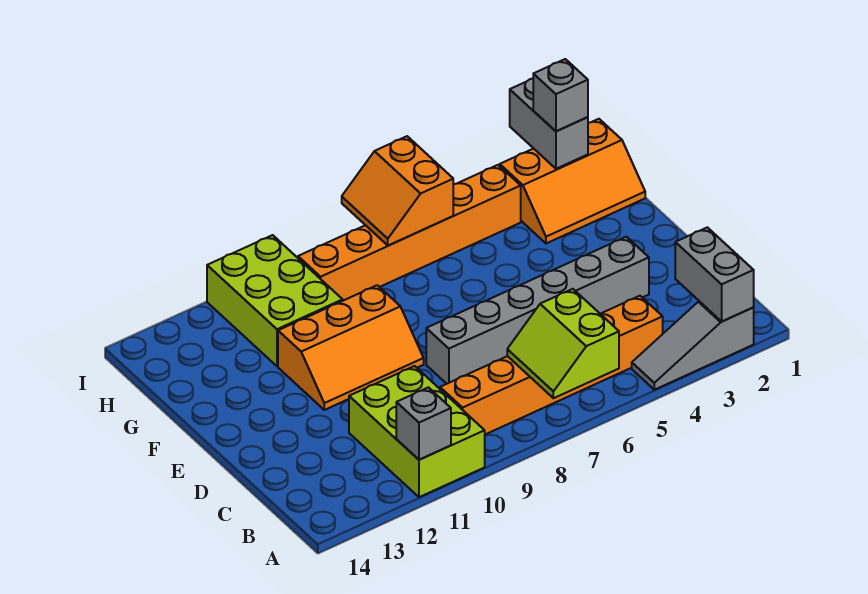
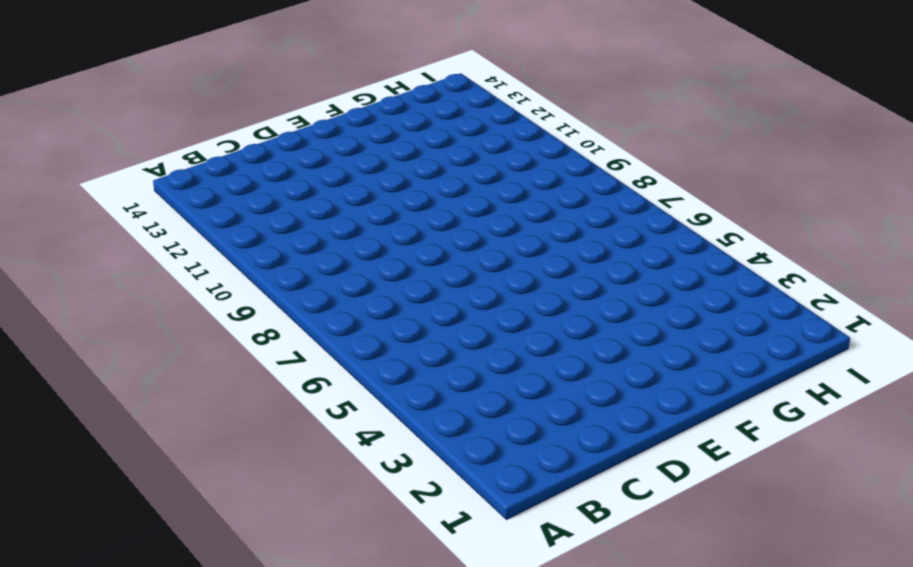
none -> grey 1x3 slope [632,301,754,390]
none -> lime 2x3 brick [349,366,485,497]
none -> orange 1x6 brick [440,296,663,434]

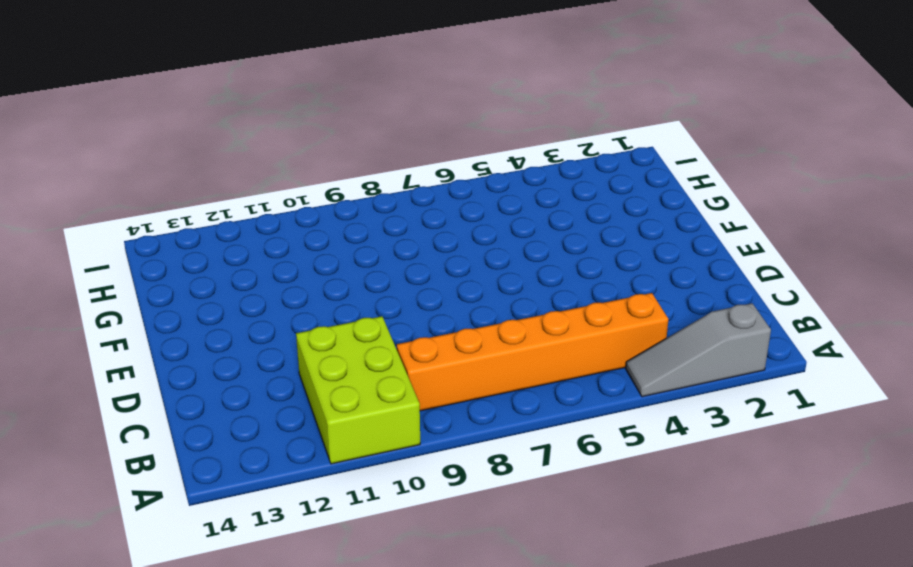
none -> grey 1x6 brick [426,237,649,384]
none -> orange 2x3 slope [278,285,424,410]
none -> orange 2x3 slope [500,119,645,243]

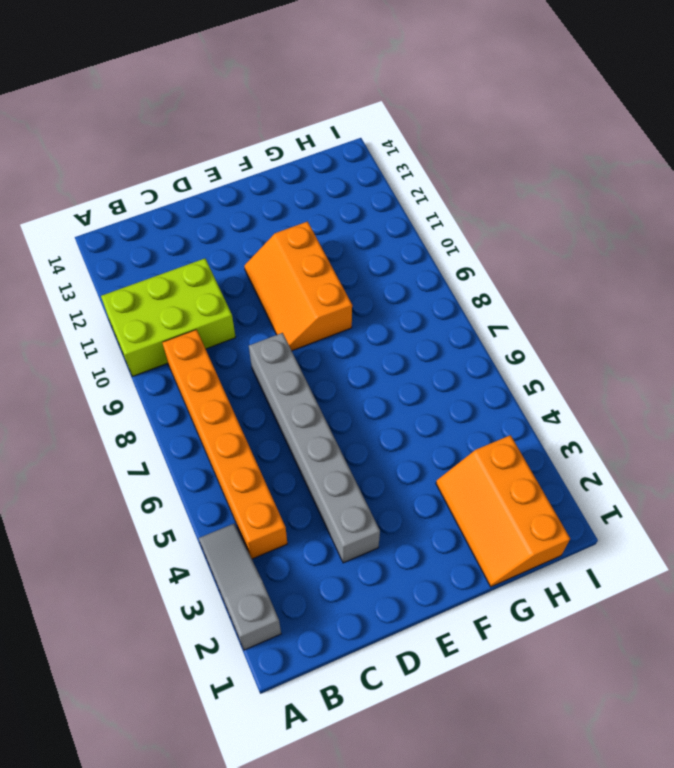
none -> lime 2x3 brick [207,235,343,366]
none -> orange 1x6 brick [298,165,521,301]
none -> grey 1x2 brick [675,227,754,321]

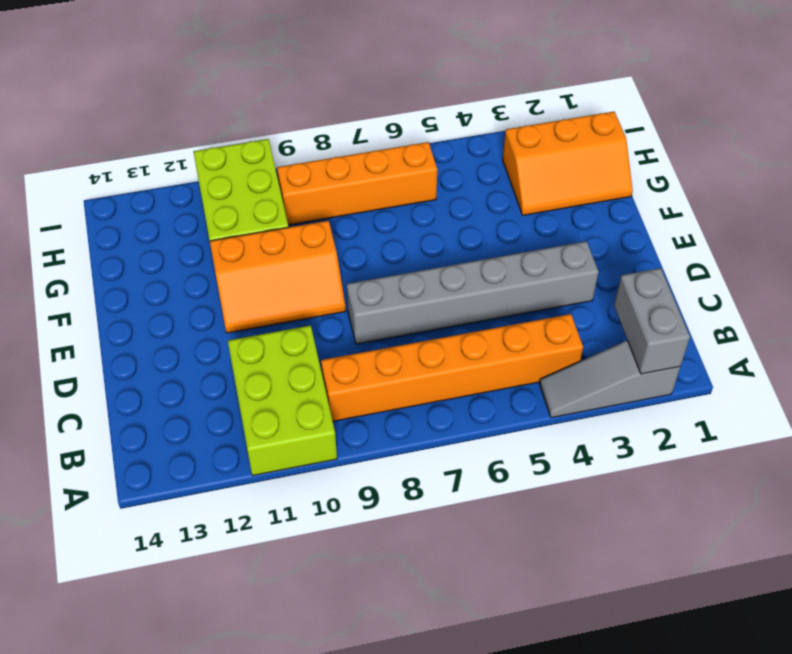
orange 1x4 brick [277,142,437,225] -> orange 1x6 brick [298,165,521,301]
none -> lime 2x2 slope [507,289,619,398]
none -> grey 1x1 brick [396,387,451,460]
none -> grey 1x2 brick [510,79,588,169]

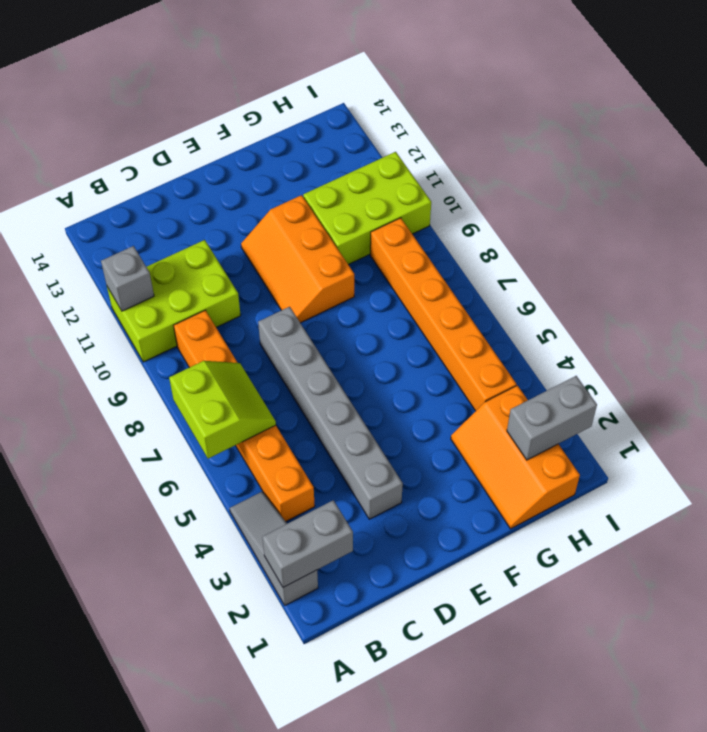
lime 2x2 slope [169,361,276,459] -> lime 2x2 slope turned to [507,289,619,398]
none -> orange 2x2 slope [342,136,453,246]
none -> grey 1x1 brick [533,59,588,131]

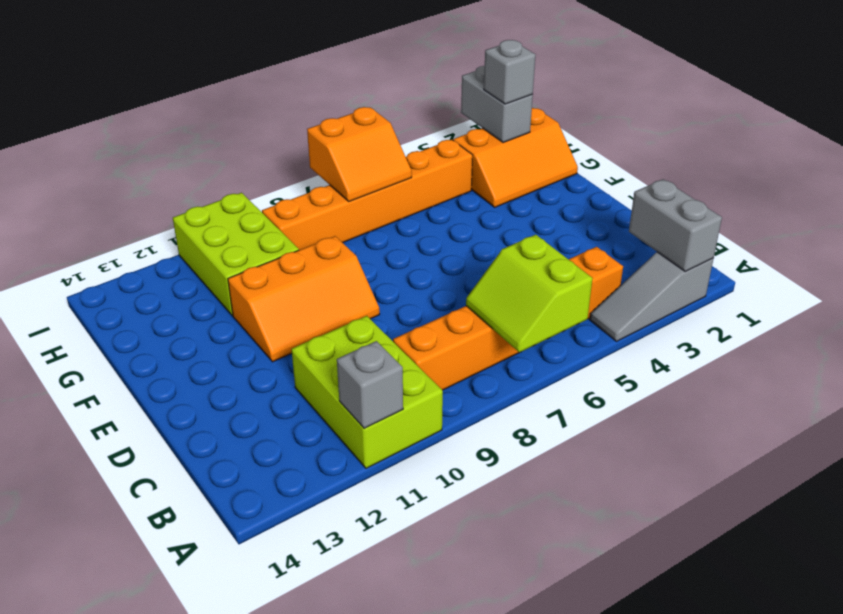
orange 2x2 slope [307,107,412,201] -> orange 2x2 slope turned to [342,136,453,246]
none -> grey 1x6 brick [426,237,649,384]

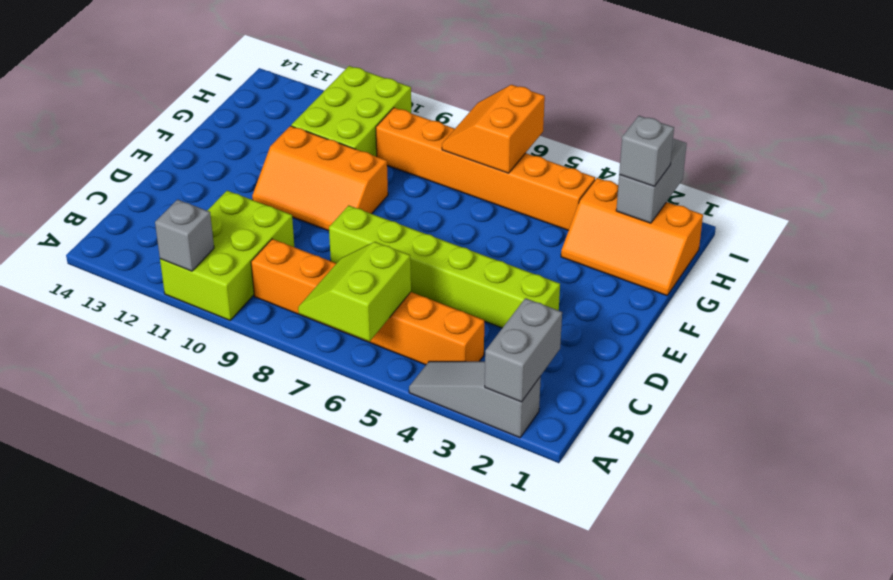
lime 1x6 brick [329,205,560,328] -> grey 1x6 brick [426,237,649,384]

